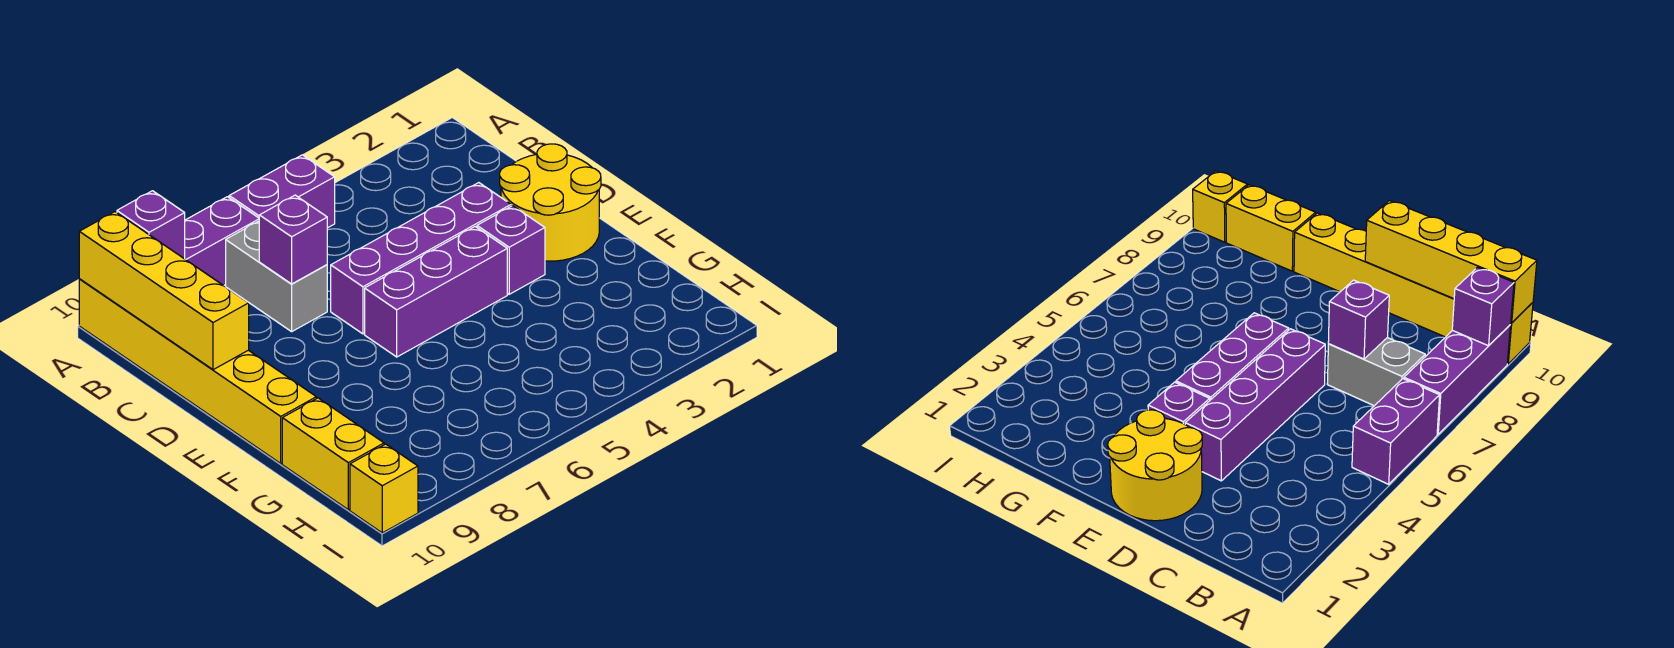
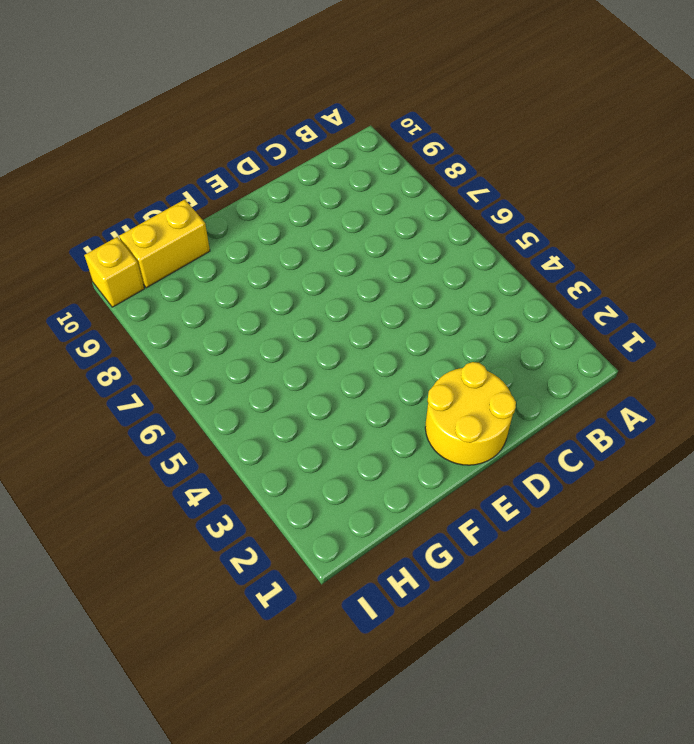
none -> purple 1x2 brick [229,155,335,228]
none -> purple 1x3 brick [185,197,259,286]
none -> yellow 1x6 brick [79,279,316,463]

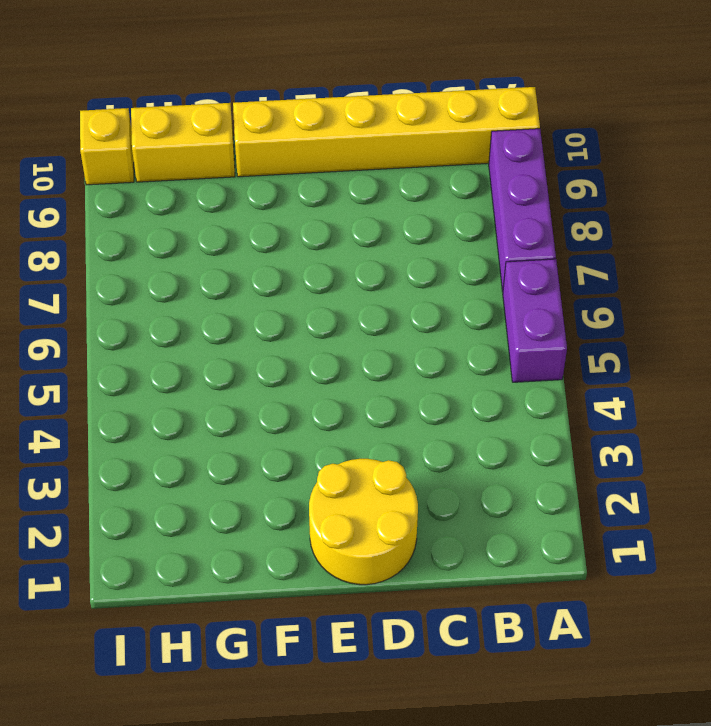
none -> grey 1x2 brick [226,221,327,332]
none -> purple 1x4 brick [331,183,511,334]
none -> purple 1x1 brick [477,206,545,294]

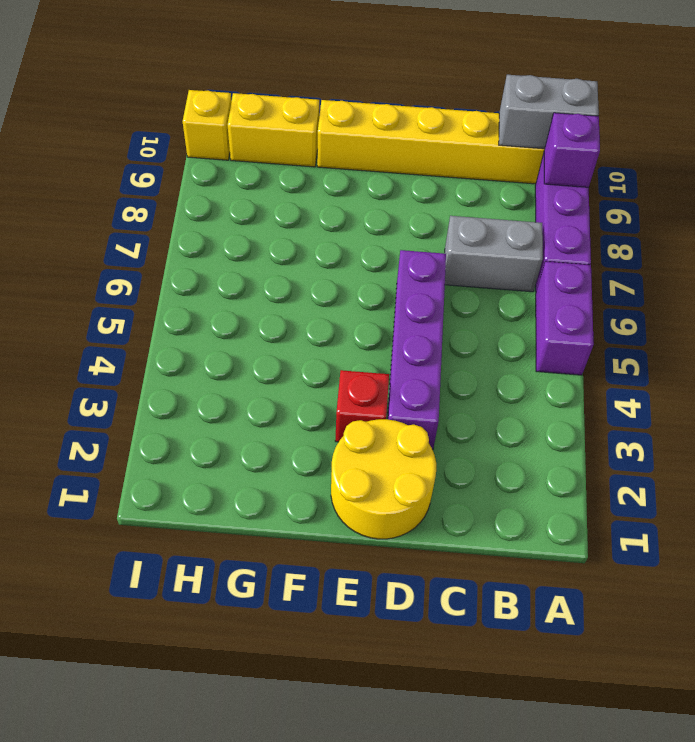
grey 1x2 brick [499,75,599,149] -> yellow 1x4 brick [79,212,249,370]
red 1x1 brick [335,370,389,442] -> purple 1x1 brick [477,206,545,294]
none -> purple 1x3 brick [365,227,507,357]
none -> purple 1x1 brick [259,195,327,284]

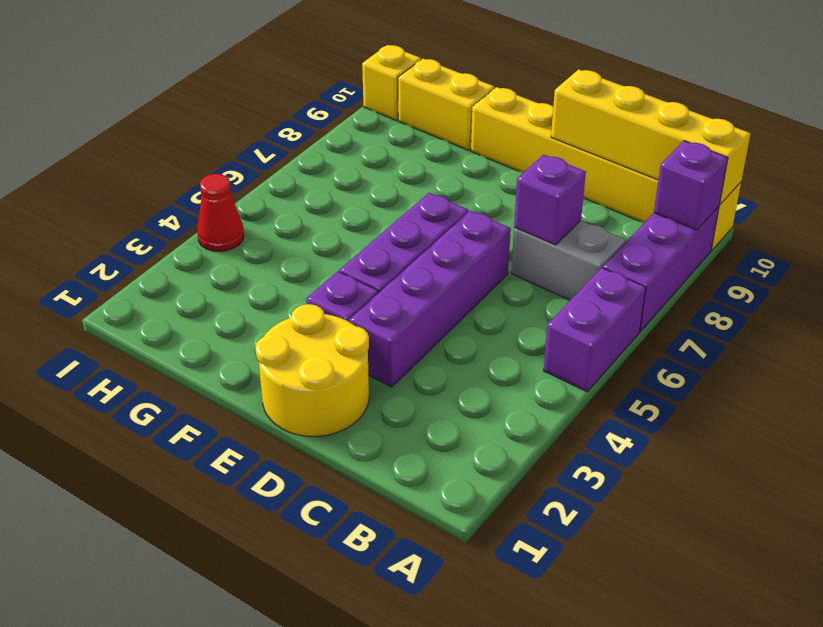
red 1x1 cone [197,174,244,251] -> none

